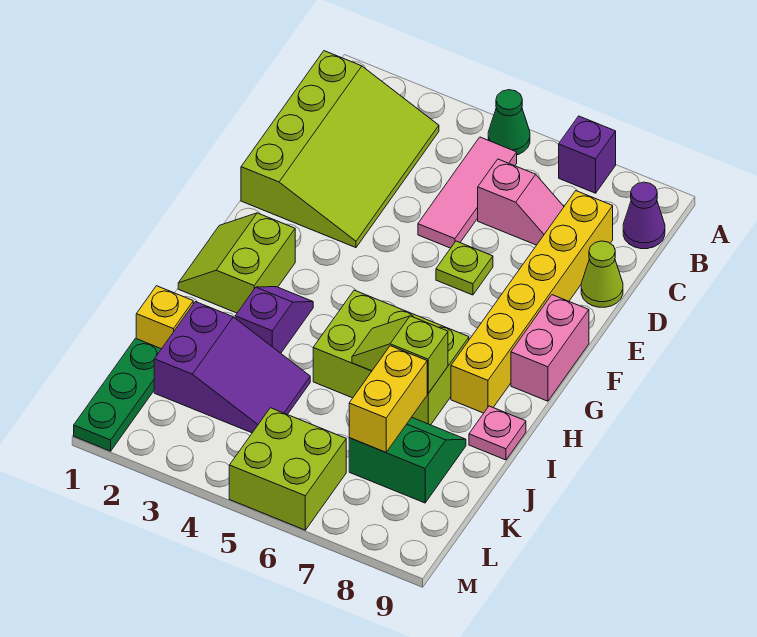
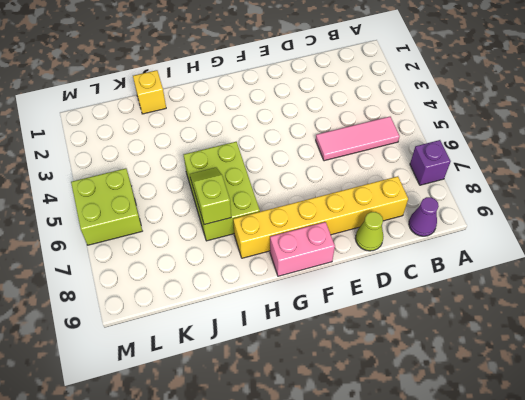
none -> green 1x1 cone [488,90,530,155]
none -> lime 3x4 slope [241,51,439,248]
none -> pink 1x2 slope [478,159,564,245]

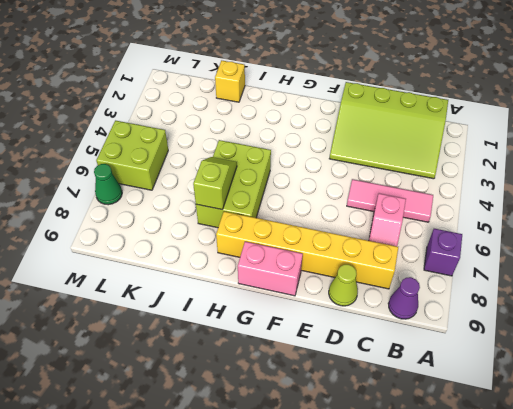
green 1x1 cone [94,164,122,205] -> green 1x1 cone moved to [488,90,530,155]
none -> lime 1x1 plate [436,241,493,295]
none -> lime 2x2 slope [178,213,295,313]
none -> purple 1x2 slope [235,287,313,353]

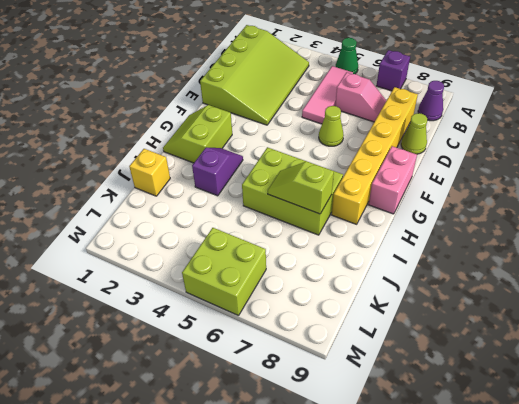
lime 1x1 cone [319,106,344,146] -> lime 1x1 plate [436,241,493,295]
none -> pink 1x1 plate [469,406,526,460]
none -> purple 2x3 slope [154,302,310,433]
none -> green 2x2 slope [349,417,466,503]

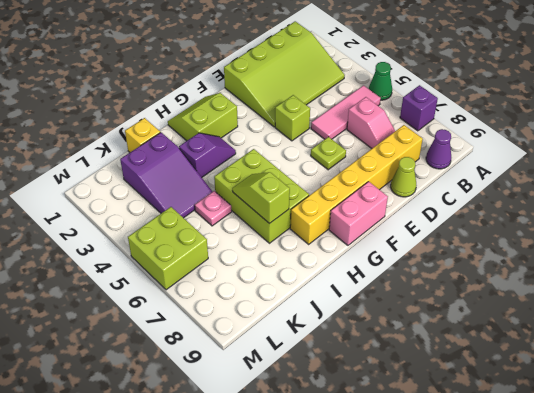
lime 1x1 brick [275,95,310,141] -> none
pink 1x1 plate [195,191,232,226] -> pink 1x1 plate moved to [469,406,526,460]
none -> green 2x2 slope [349,417,466,503]
none -> green 1x3 plate [74,338,161,451]
none -> yellow 1x2 brick [349,346,427,452]

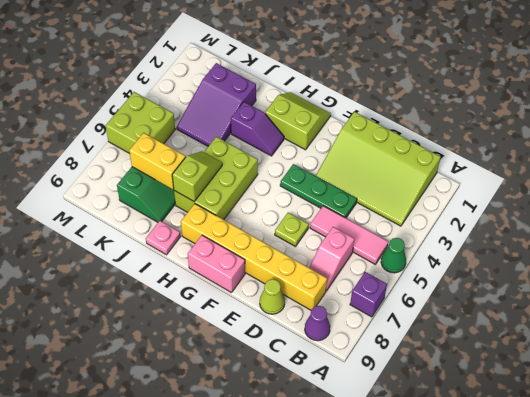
green 1x3 plate [280,164,357,218] -> green 1x3 plate moved to [74,338,161,451]
none -> yellow 1x1 brick [136,286,193,349]

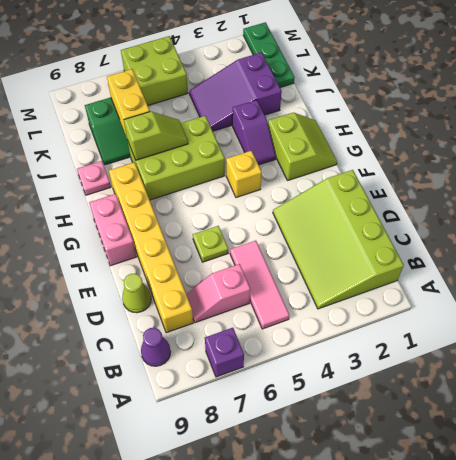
yellow 1x1 brick [226,151,262,197] -> yellow 1x1 brick moved to [136,286,193,349]
none -> green 1x1 cone [488,90,530,155]

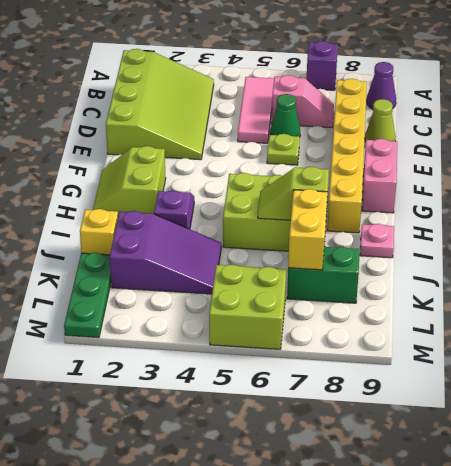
green 1x1 cone [270,94,300,137] -> green 1x1 cone moved to [488,90,530,155]

